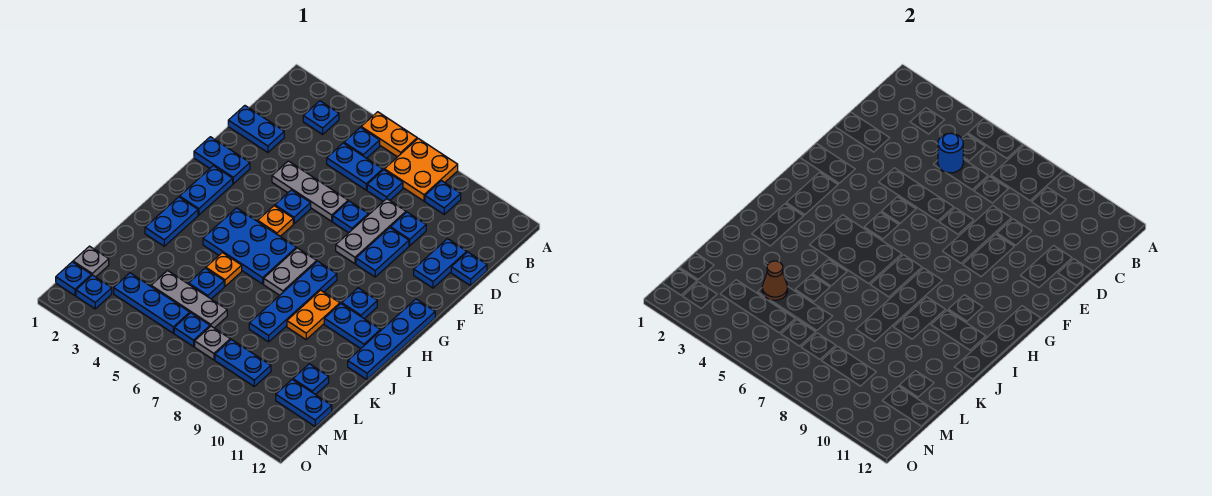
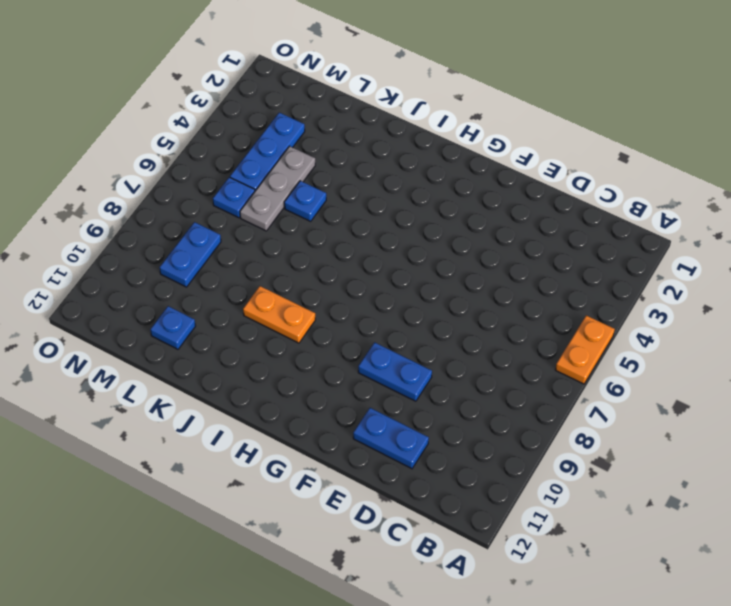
none -> orange 2x2 plate [384,138,458,201]
none -> blue 1x1 plate [303,101,339,134]
none -> blue 1x1 plate [344,127,380,158]
none -> blue 1x1 plate [425,181,461,214]

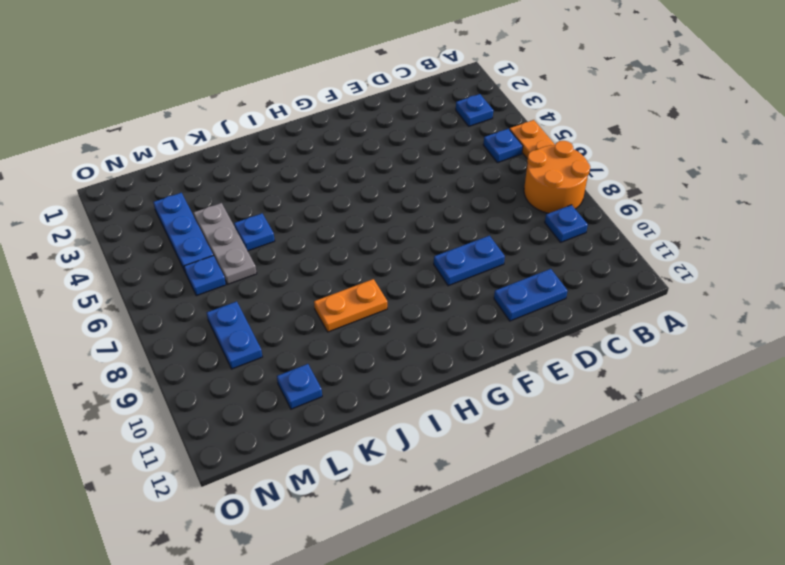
orange 2x2 round brick [524,141,590,213] -> orange 2x2 plate [384,138,458,201]
none -> blue 1x2 plate [327,143,383,190]
none -> blue 1x1 plate [367,170,403,201]
none -> blue 1x2 plate [228,106,284,152]
none -> grey 1x3 plate [336,199,406,264]

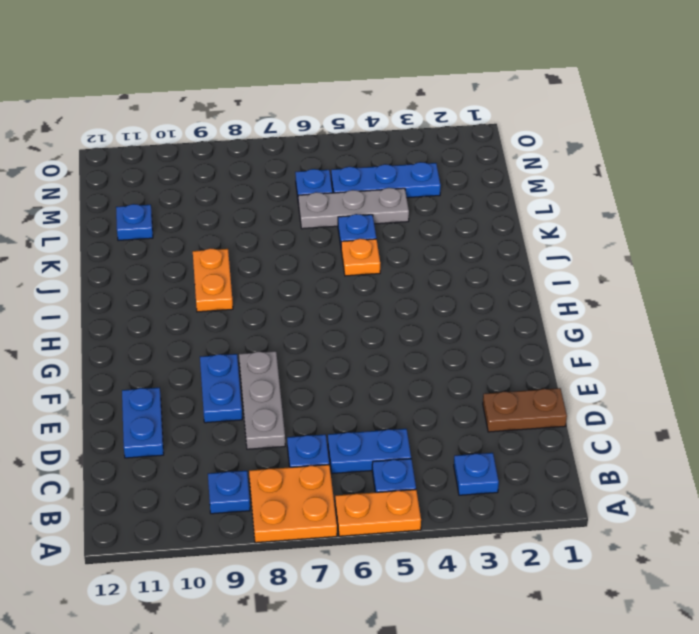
brown 1x2 plate [483,388,567,432] -> blue 1x2 plate [228,106,284,152]
none -> blue 1x1 plate [391,212,426,246]
none -> blue 1x1 plate [451,252,487,286]
none -> grey 1x3 plate [272,161,348,221]
none -> blue 1x1 plate [333,201,368,233]

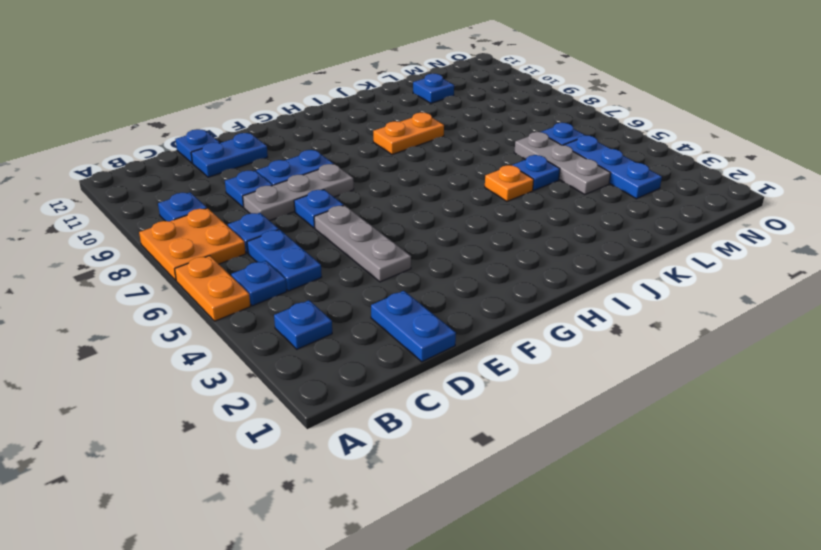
none -> blue 1x2 plate [194,137,250,184]
none -> blue 1x1 plate [275,190,311,224]
none -> blue 1x2 plate [180,166,233,215]
none -> orange 1x1 plate [258,206,293,236]

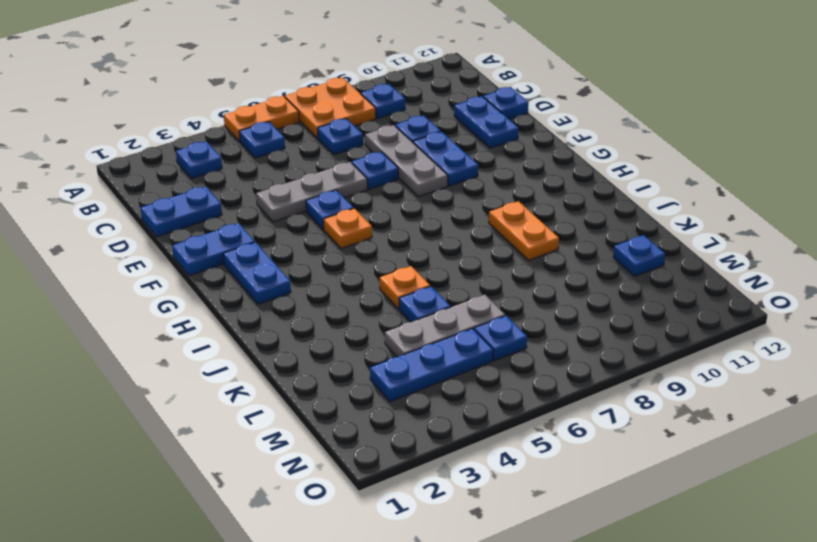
none -> blue 1x2 plate [327,143,383,190]
none -> blue 1x4 plate [348,299,435,379]
none -> blue 2x3 plate [203,208,296,284]
none -> grey 1x2 plate [264,248,317,295]

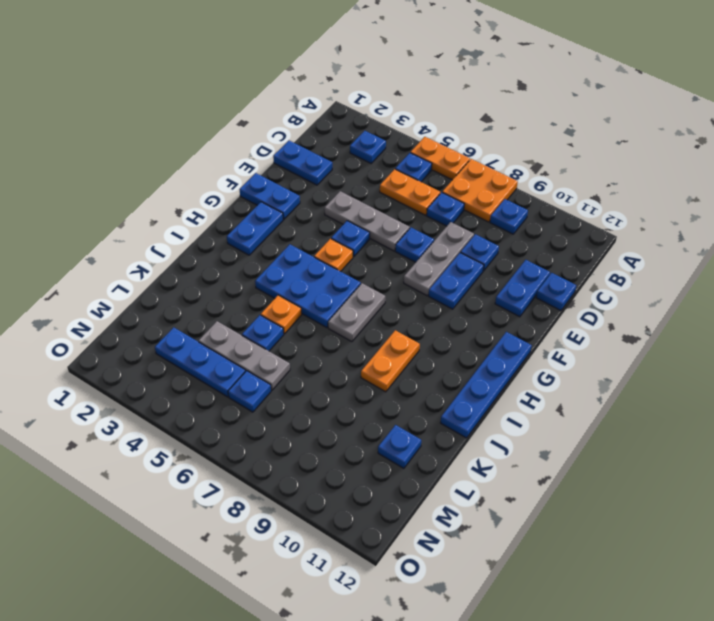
orange 1x2 plate [380,169,440,215] -> blue 1x2 plate [327,143,383,190]
none -> blue 1x4 plate [249,261,337,342]
none -> blue 1x1 plate [342,288,377,319]
none -> blue 1x2 plate [145,197,198,246]
none -> blue 1x2 plate [324,304,380,349]

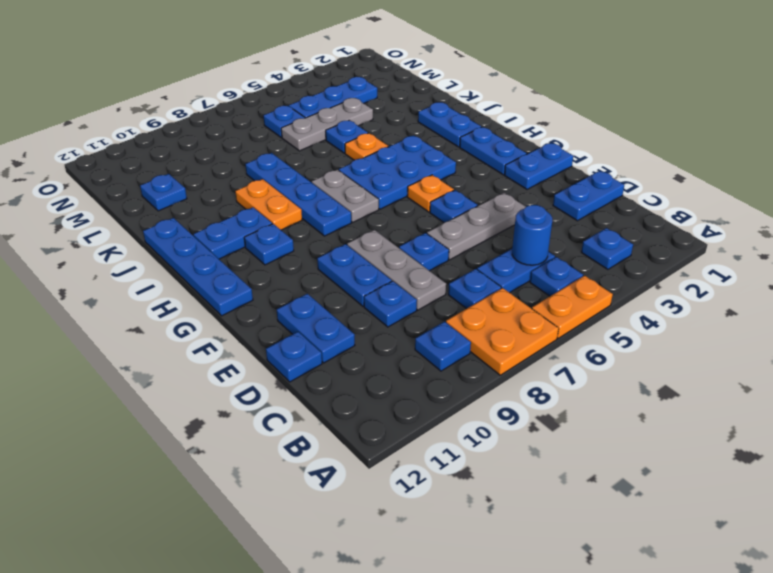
none -> grey 1x1 plate [73,246,109,277]
none -> grey 1x1 plate [195,326,230,360]
none -> blue 1x2 plate [215,339,271,386]
none -> blue 1x2 plate [276,380,332,426]

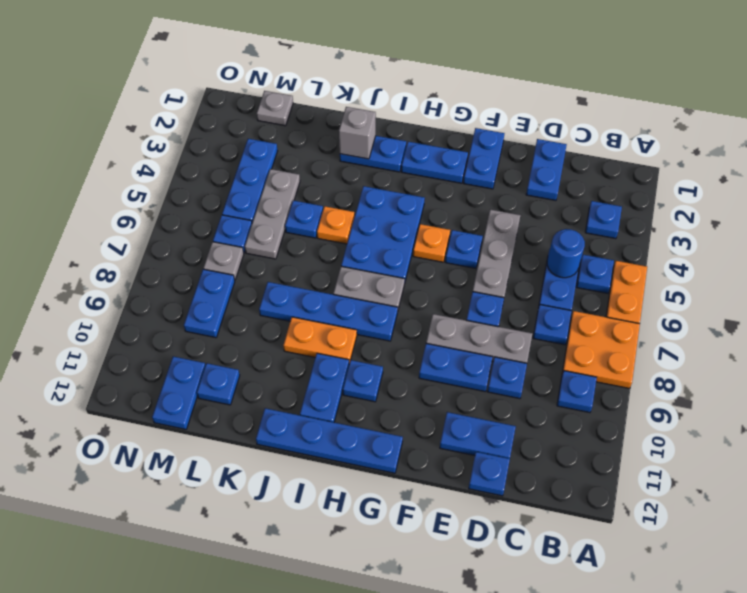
grey 1x1 brick [339,107,376,159] -> none
none -> blue 1x1 plate [56,262,91,295]
none -> blue 1x1 plate [76,275,112,309]
none -> brown 1x1 cone [762,261,788,300]

